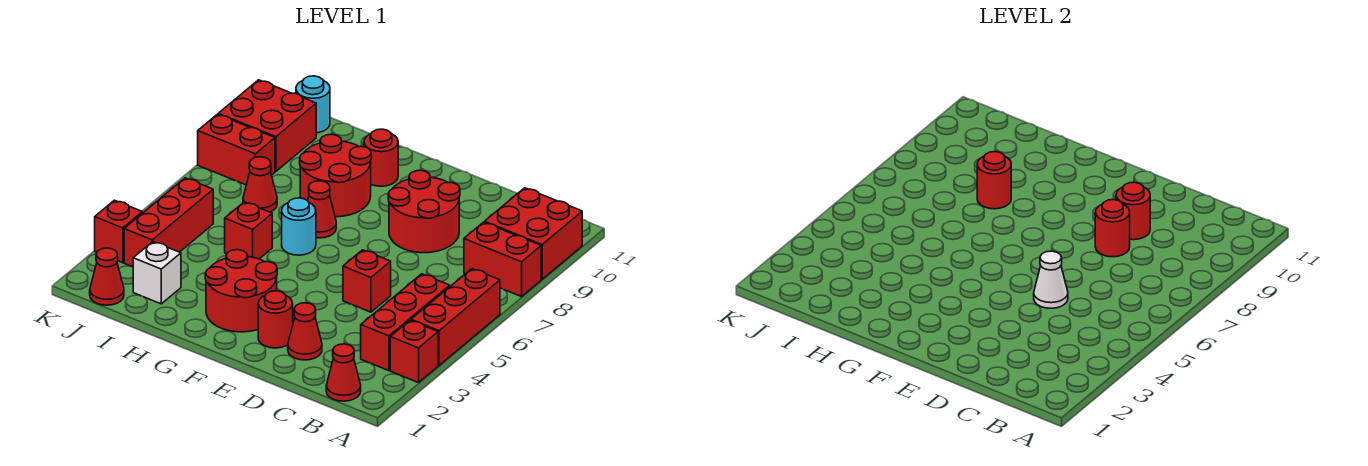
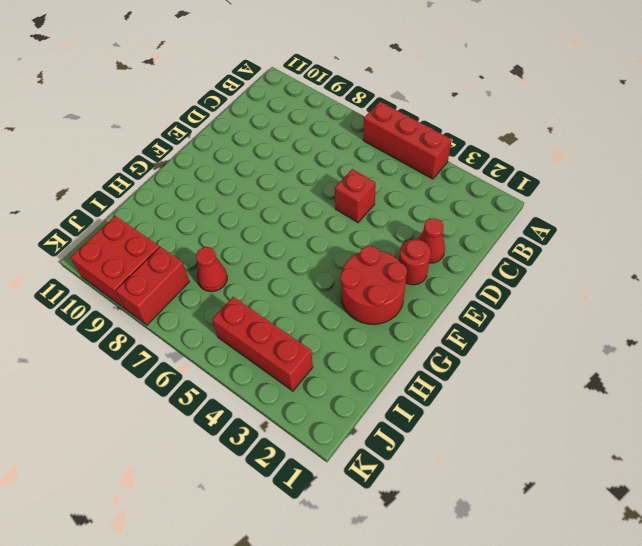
none -> red 1x1 brick [390,320,438,383]
none -> red 1x2 brick [464,222,541,297]
none -> red 2x2 brick [484,188,582,279]

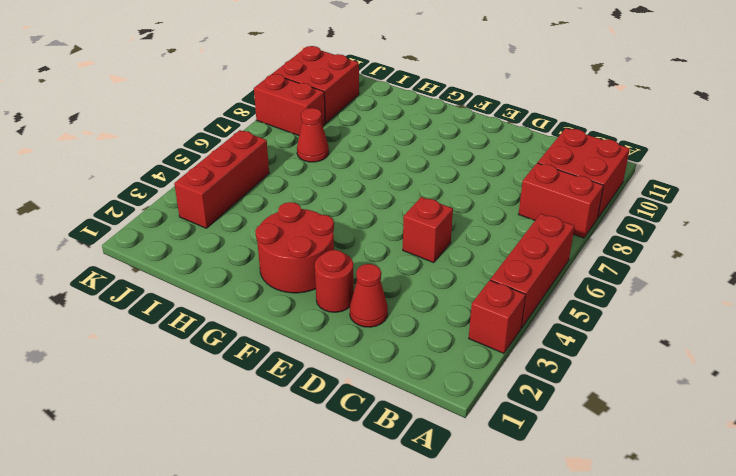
none -> red 1x1 cone [326,344,361,401]
none -> red 1x3 brick [361,274,450,371]
none -> red 2x2 round brick [388,170,460,253]

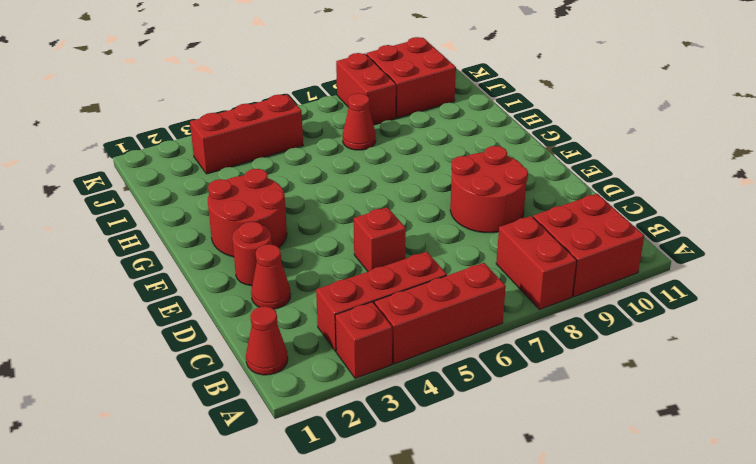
none -> cyan 1x1 round brick [282,198,316,255]
none -> red 1x1 cone [308,181,336,238]
none -> red 2x2 round brick [300,134,371,217]

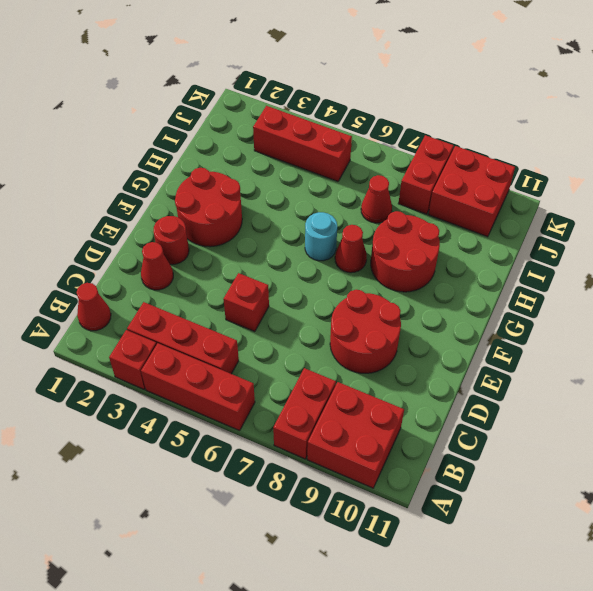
none -> red 1x1 round brick [364,129,398,186]
none -> red 1x1 brick [225,202,272,259]
none -> white 1x1 brick [133,242,181,304]

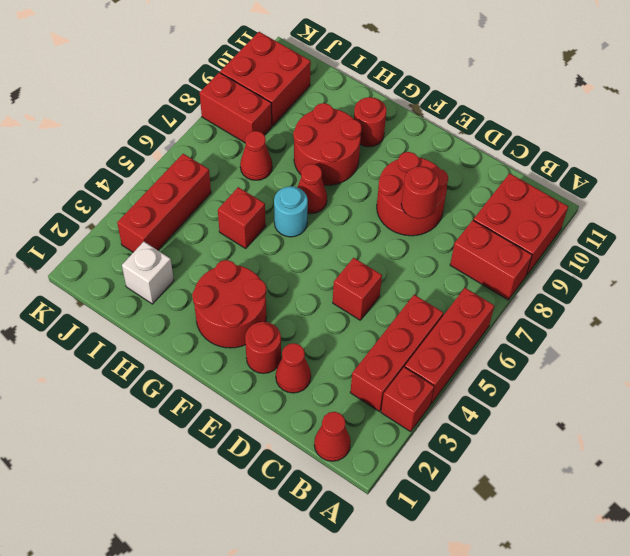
none -> red 1x1 cone [90,248,124,305]
none -> cyan 1x1 round brick [296,76,330,133]
none -> red 1x1 brick [95,200,142,263]

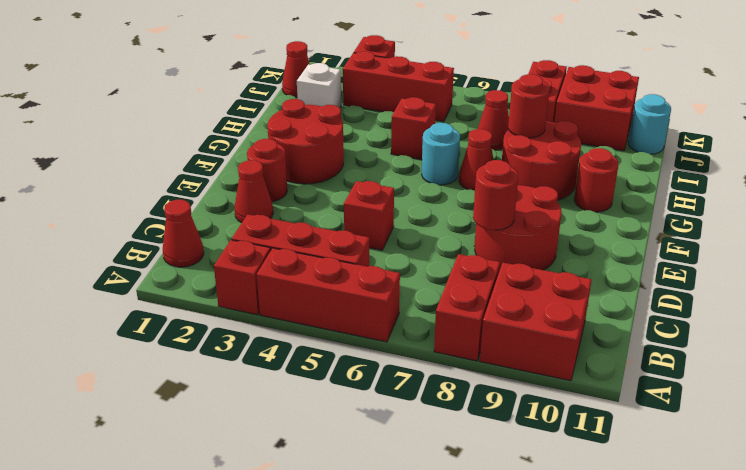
none -> white 1x1 cone [1034,251,1068,308]
none -> red 1x1 round brick [1116,182,1150,240]

